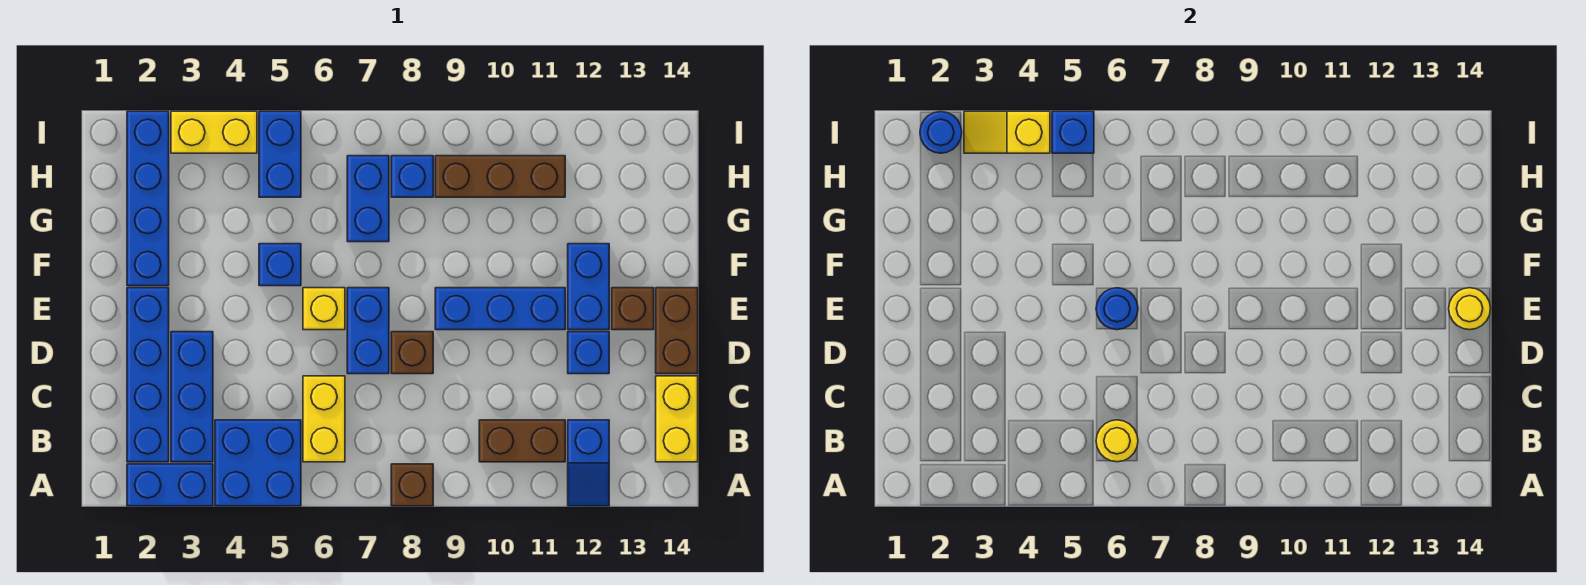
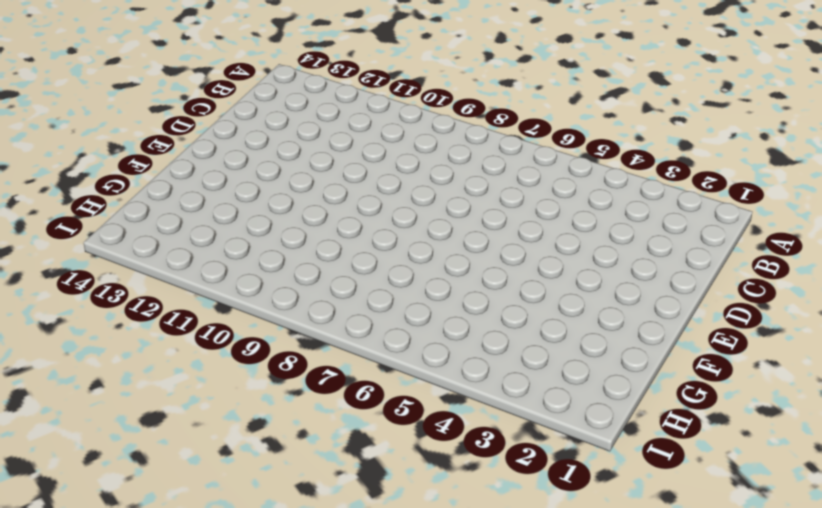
none -> blue 1x2 brick [127,464,213,506]
none -> blue 2x2 brick [215,420,301,506]
none -> brown 1x1 brick [391,464,433,506]
none -> blue 1x2 slope [568,420,609,506]

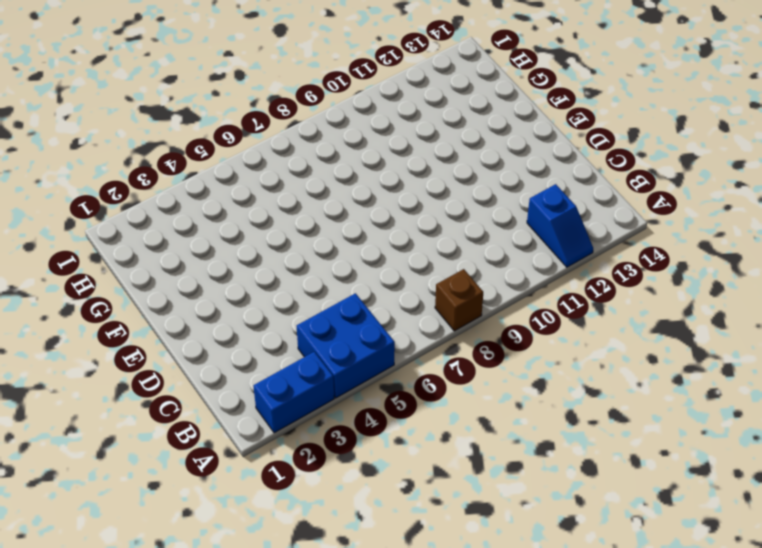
none -> blue 1x4 brick [127,288,169,462]
none -> blue 1x3 brick [171,332,213,462]
none -> yellow 1x2 brick [303,376,345,462]
none -> brown 1x2 brick [479,420,565,462]

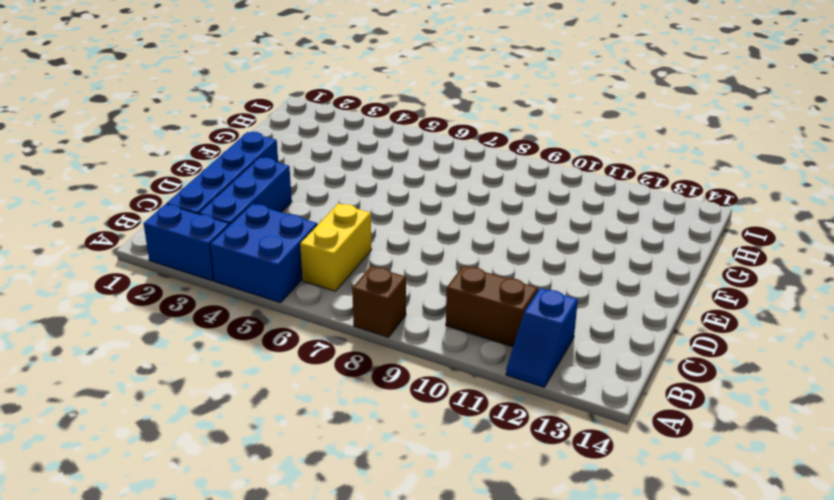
none -> yellow 1x2 brick [656,376,698,462]
none -> blue 1x2 brick [347,288,389,374]
none -> brown 1x1 brick [391,332,433,374]
none -> blue 1x1 brick [568,332,609,374]

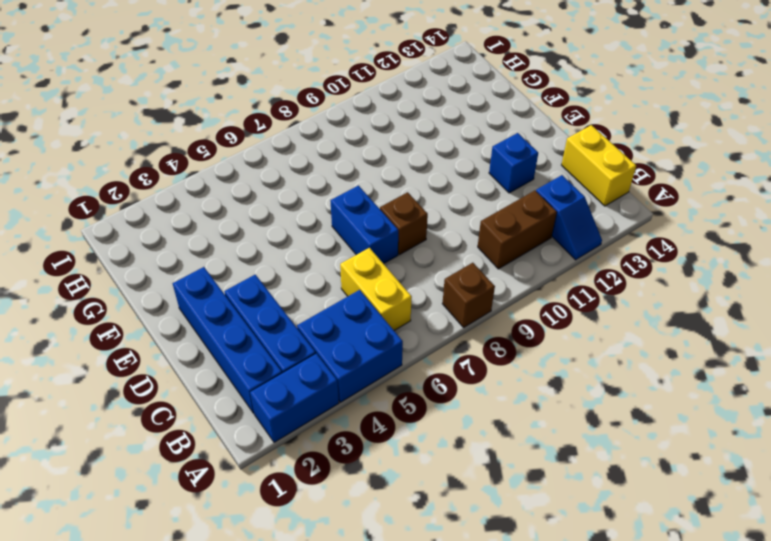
none -> brown 1x2 brick [656,288,698,374]
none -> yellow 1x1 brick [303,288,345,330]
none -> blue 1x3 brick [435,288,565,330]
none -> blue 1x2 brick [568,244,609,330]

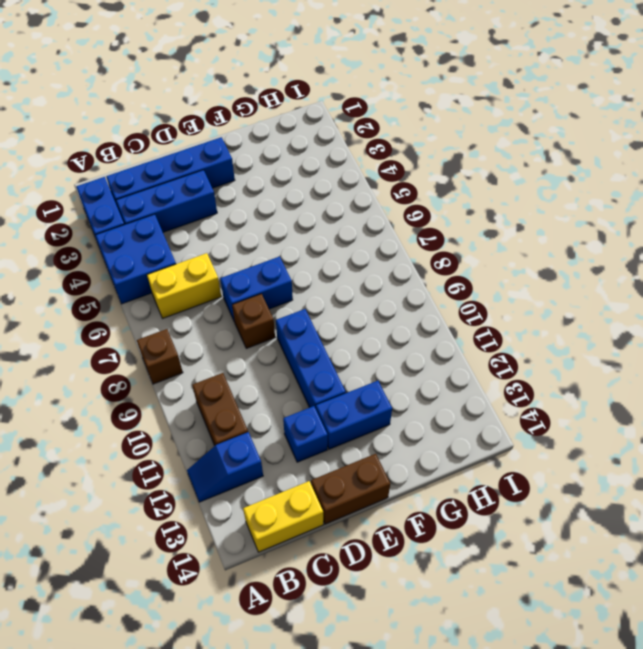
none -> yellow 1x1 brick [303,288,345,330]
none -> brown 1x1 brick [612,288,654,330]
none -> blue 1x4 brick [127,111,169,286]
none -> blue 1x1 brick [259,244,301,286]

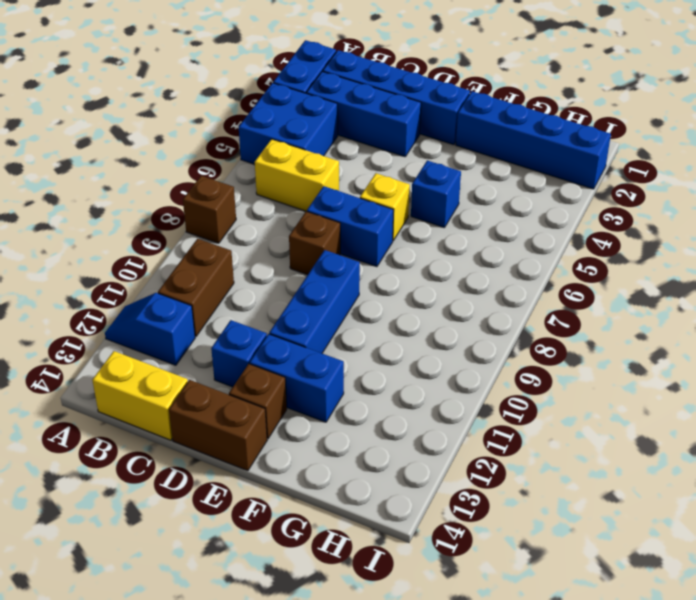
none -> blue 1x2 brick [347,156,389,242]
none -> blue 1x2 brick [259,111,301,197]
none -> blue 1x1 brick [391,156,433,197]
none -> brown 1x3 brick [435,156,565,197]

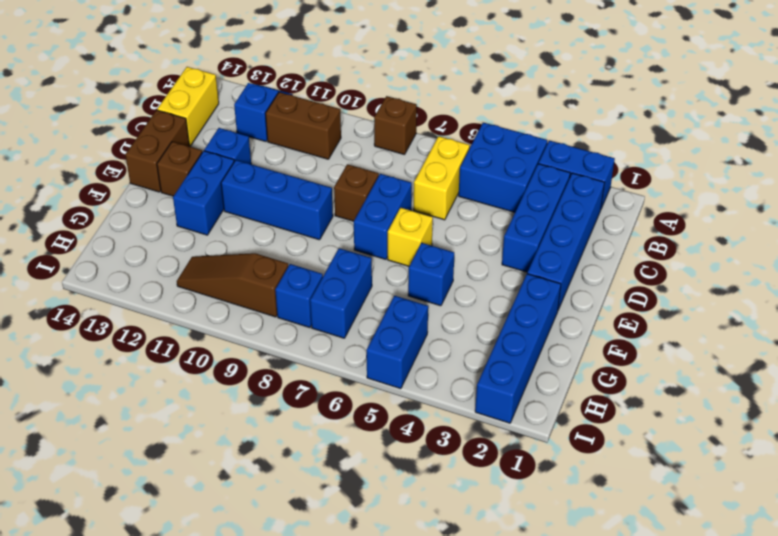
brown 1x3 slope [177,253,288,317] -> brown 1x3 brick [435,156,565,197]
none -> yellow 1x2 brick [171,111,257,153]
none -> yellow 1x1 round brick [1096,420,1138,462]
none -> blue 1x1 round brick [1096,288,1138,330]
none -> yellow 1x1 round brick [1449,288,1491,330]

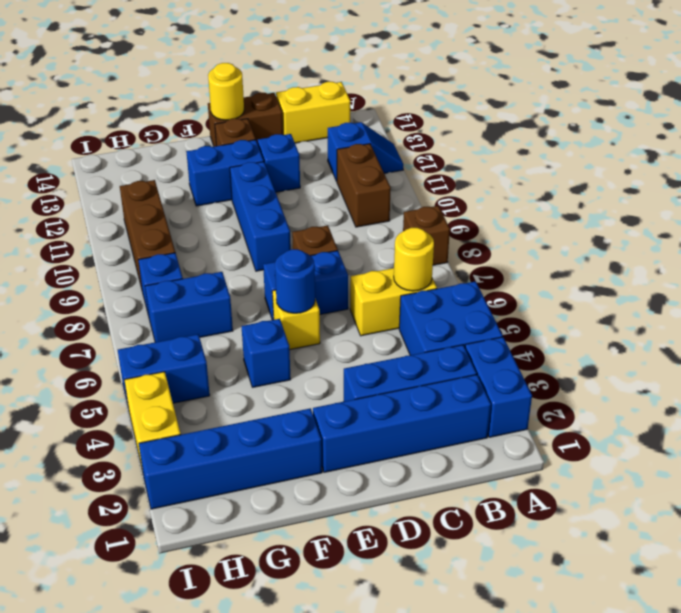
none -> blue 1x1 round brick [920,112,962,153]
none -> yellow 1x2 slope [964,111,1050,153]
none -> blue 1x1 brick [1052,111,1094,153]

